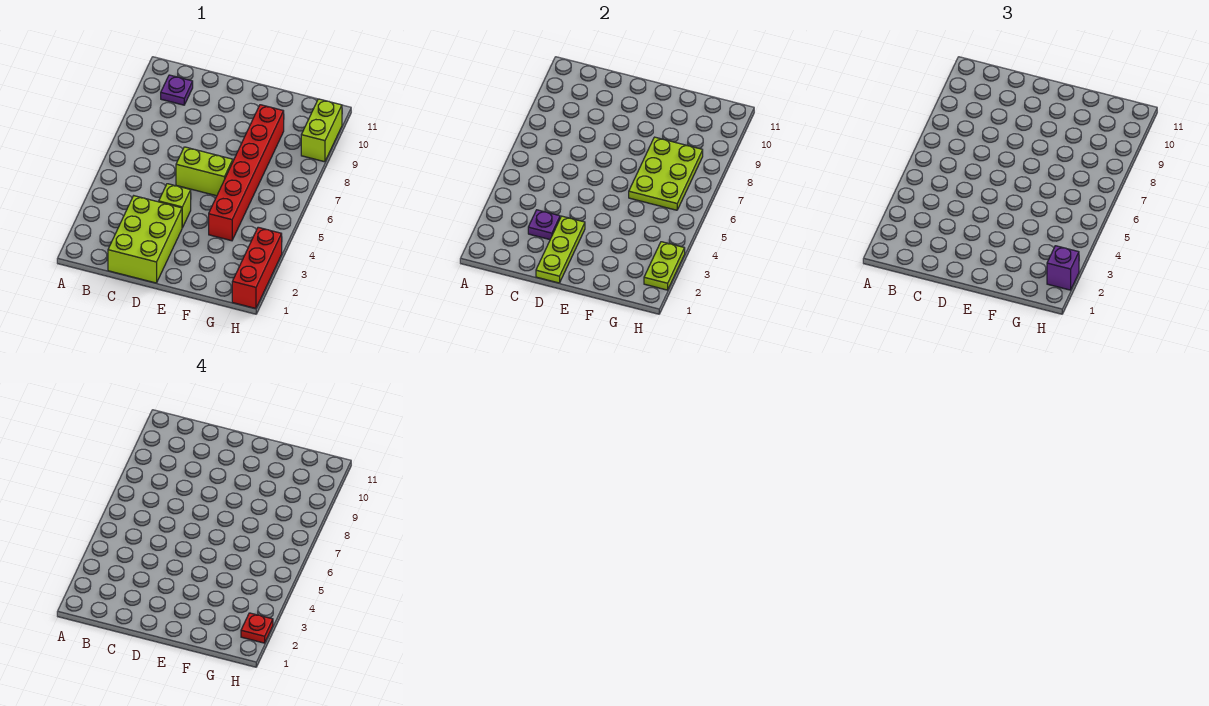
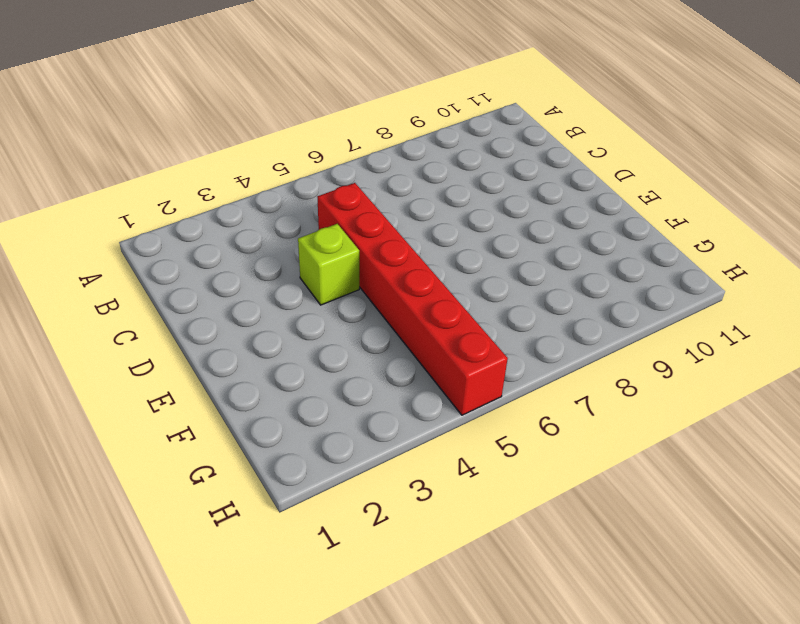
red 1x6 brick [317,183,508,415] -> red 1x6 brick turned to [209,105,284,241]
none -> purple 1x1 plate [161,75,193,105]
none -> lime 2x3 brick [108,196,182,283]
none -> lime 1x2 brick [176,147,233,196]

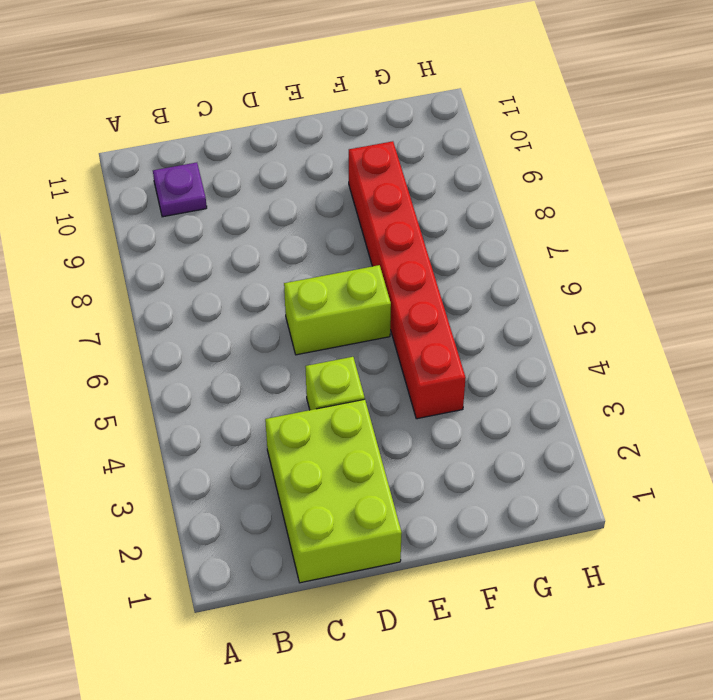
none -> red 1x3 brick [232,227,282,308]
none -> lime 1x2 brick [301,99,342,162]
none -> purple 1x1 plate [528,210,560,240]

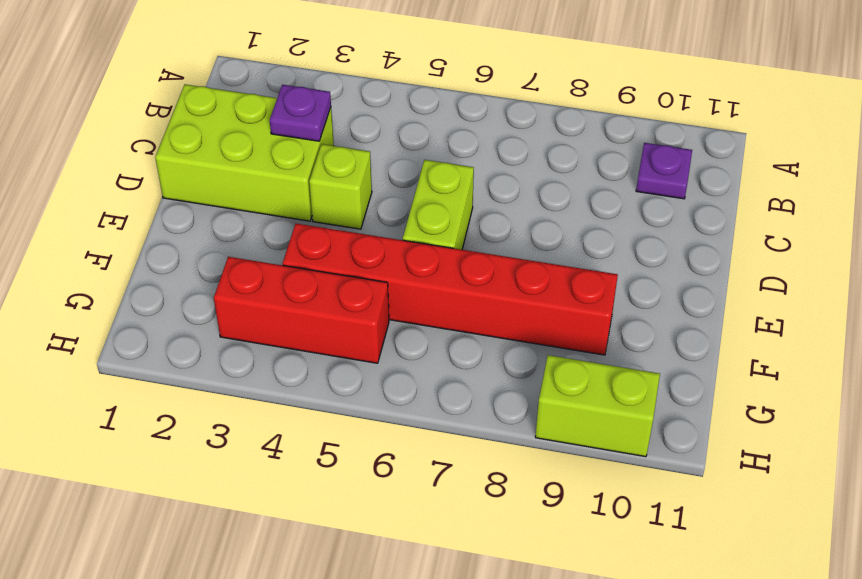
red 1x3 brick [214,257,389,363] -> red 1x3 brick moved to [232,227,282,308]
none -> lime 1x3 plate [536,216,585,283]
none -> lime 2x3 plate [629,137,703,210]
none -> lime 1x2 plate [644,242,685,290]

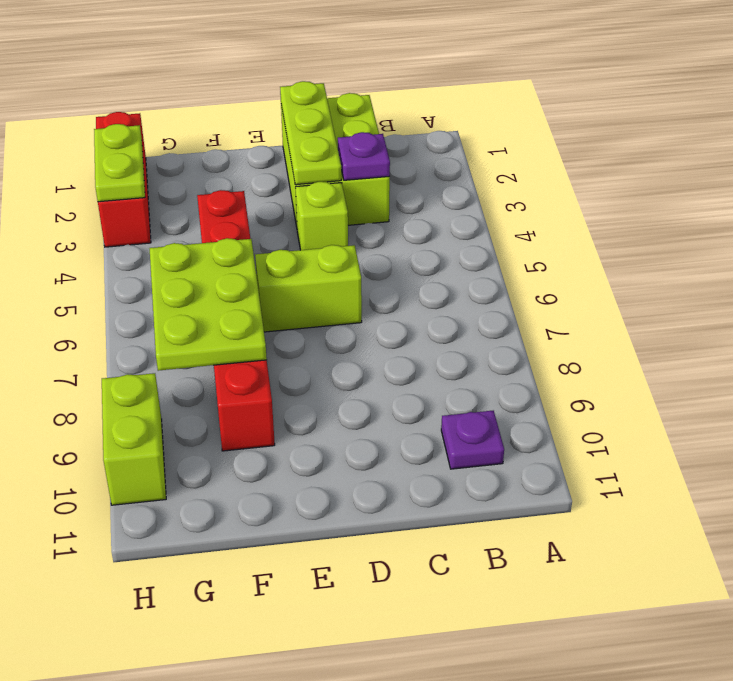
none -> purple 1x1 brick [1047,246,1079,290]
none -> red 1x1 plate [241,613,273,643]

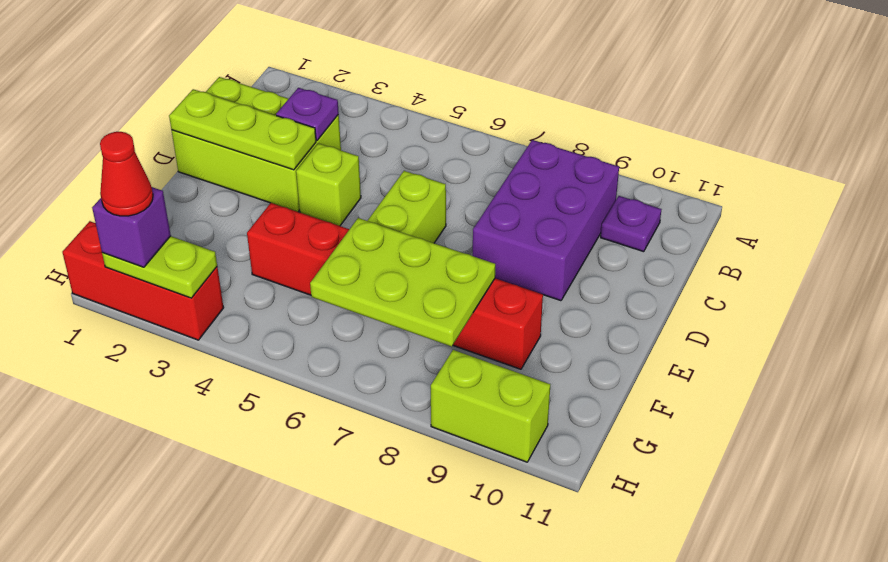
purple 2x3 brick [473,140,619,301] -> none
red 1x1 cone [100,132,153,216] -> red 1x1 plate [241,613,273,643]

